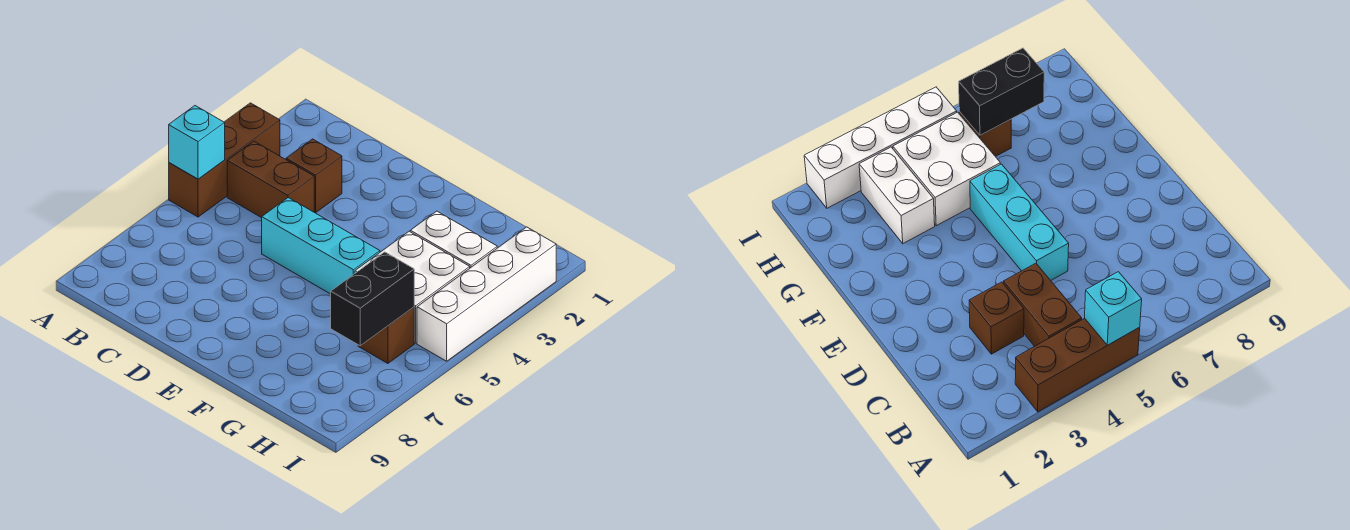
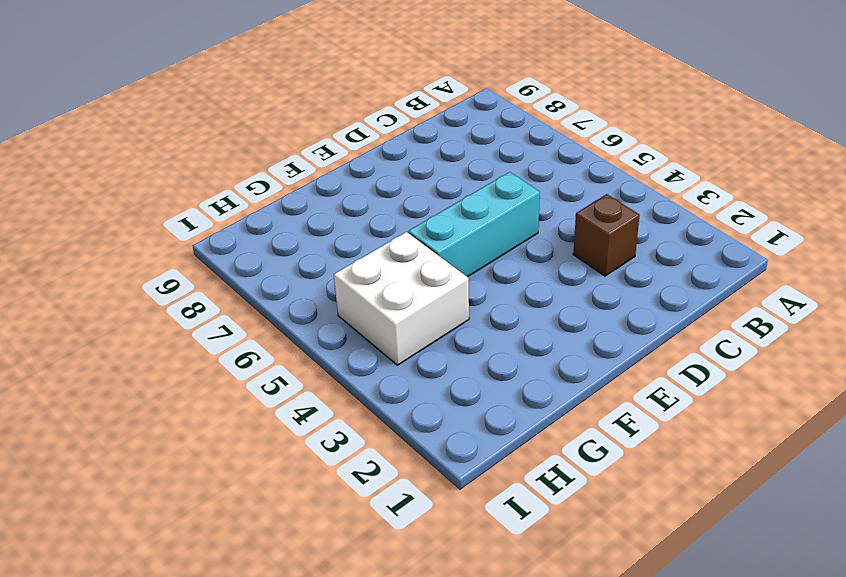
none -> brown 1x3 brick [169,103,280,217]
none -> brown 1x2 brick [227,141,314,218]

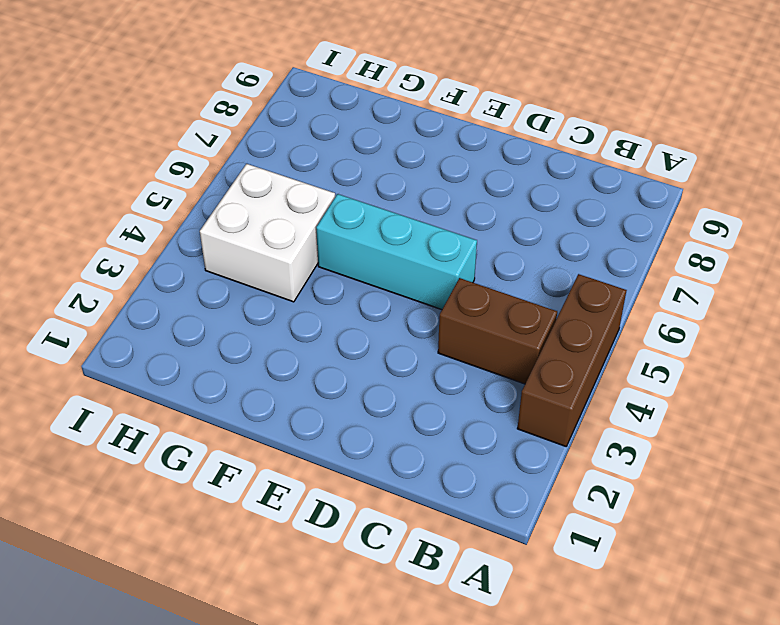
none -> brown 1x1 brick [286,139,342,213]
none -> white 1x2 brick [410,211,497,268]

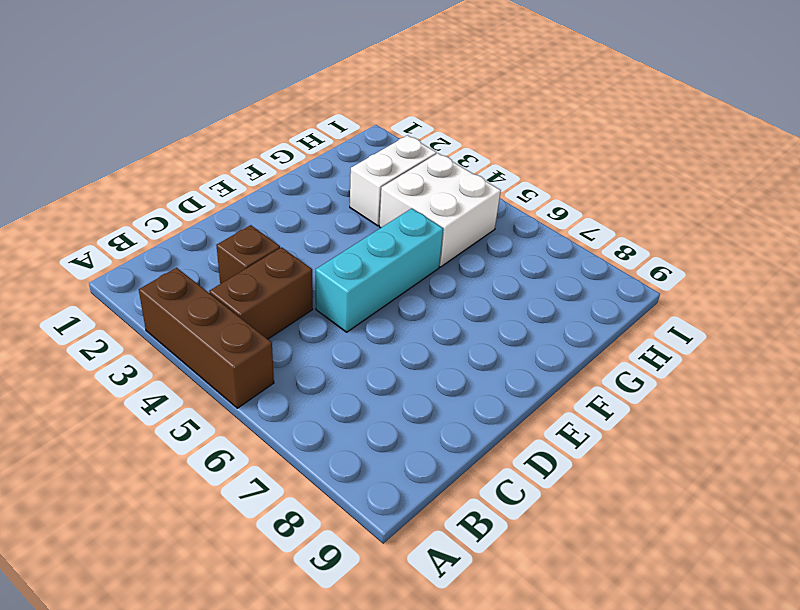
none -> brown 1x1 brick [358,307,414,363]
none -> white 1x4 brick [417,227,556,361]

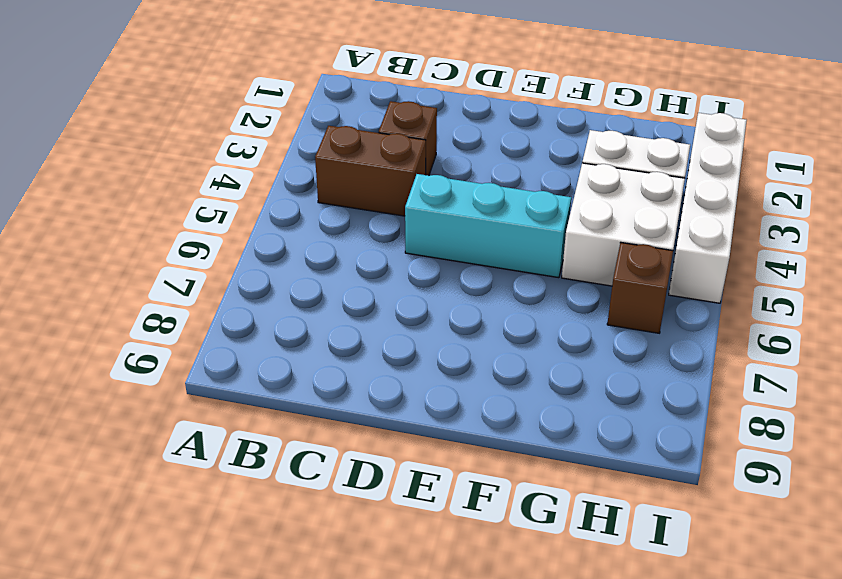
none -> brown 1x3 brick [169,103,280,217]
none -> cyan 1x1 brick [169,106,225,179]

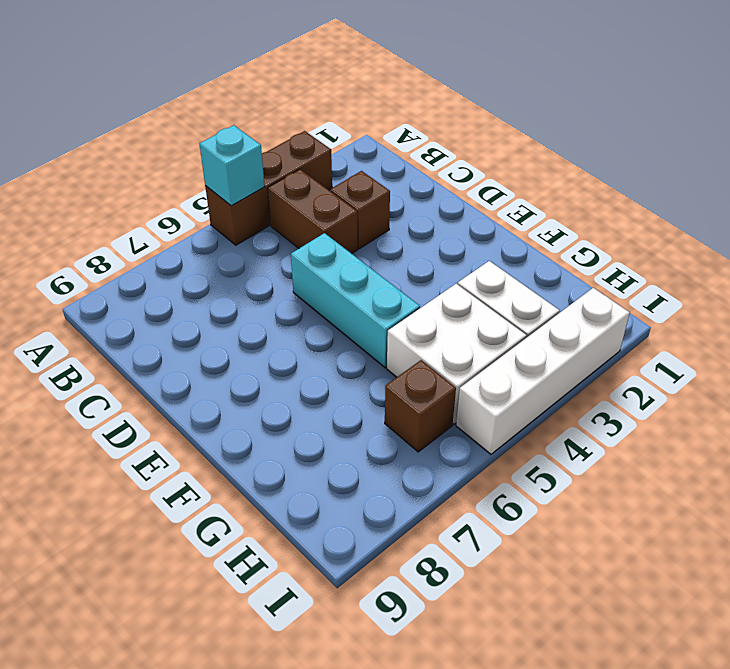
none -> black 1x2 brick [331,252,414,346]

